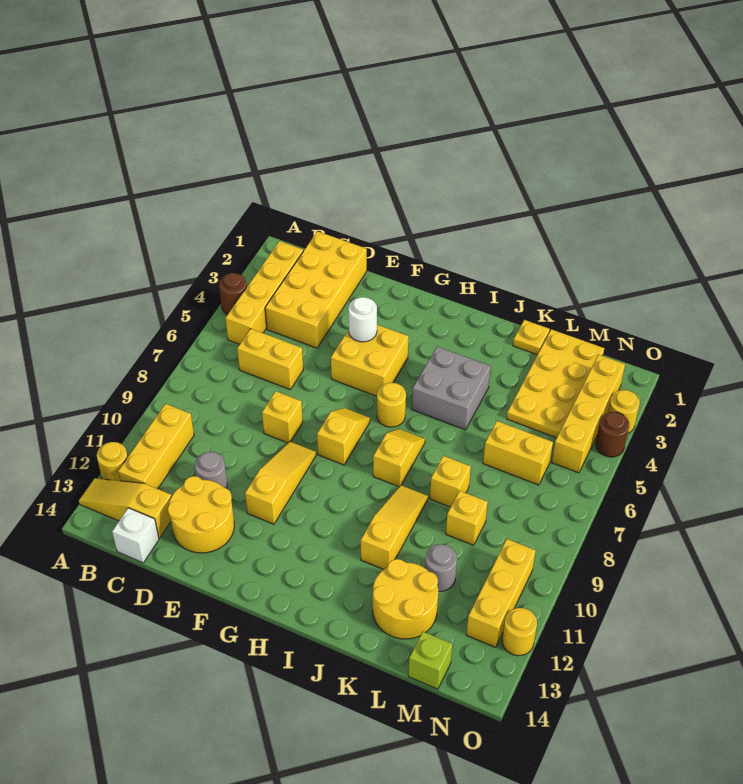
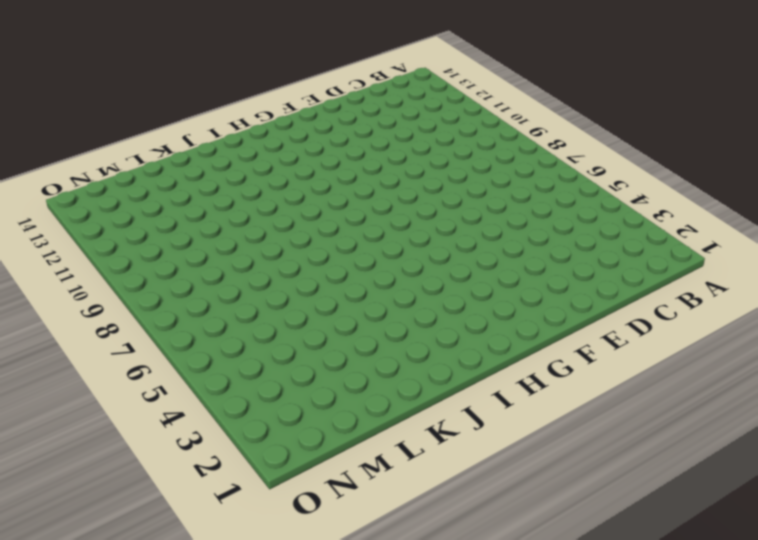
none -> brown 1x1 round brick [219,273,247,315]
none -> yellow 1x1 round brick [97,442,128,481]
none -> yellow 1x3 slope [79,478,172,538]
none -> yellow 1x4 brick [225,241,303,344]

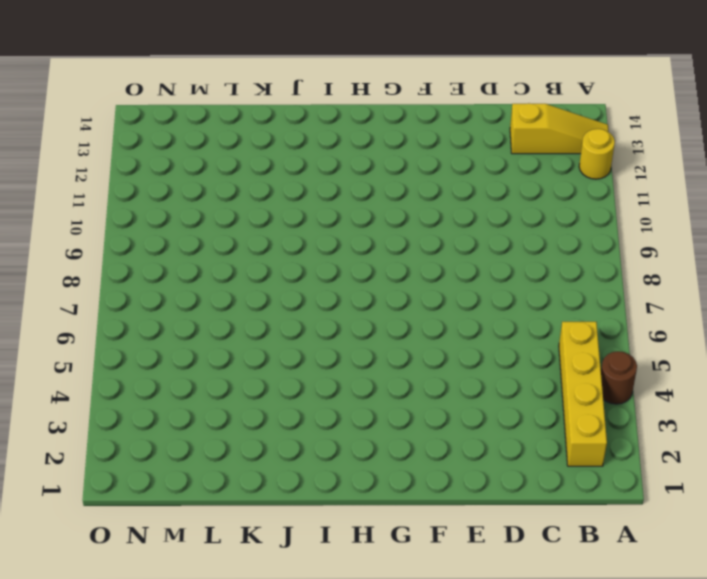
none -> yellow 1x3 brick [118,404,194,489]
none -> yellow 2x4 brick [265,231,367,348]
none -> yellow 1x2 brick [237,329,303,389]
none -> white 1x1 brick [112,508,159,563]

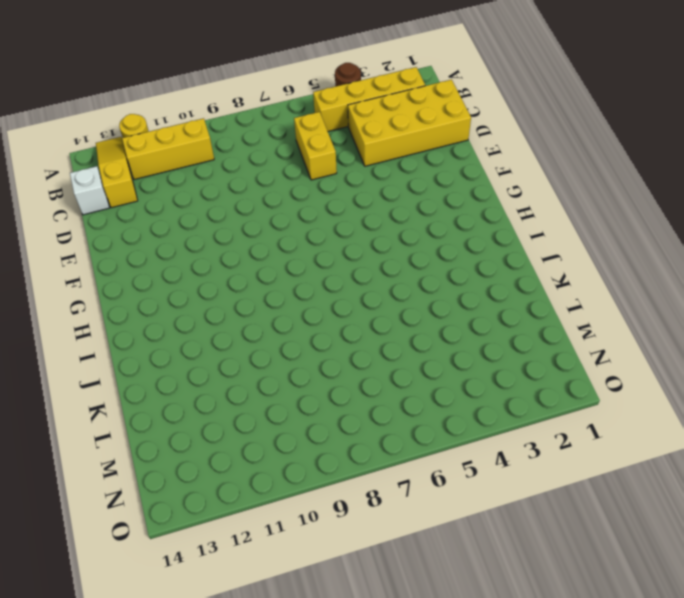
none -> grey 1x1 round brick [195,452,227,488]
none -> yellow 2x2 round brick [168,476,234,553]
none -> yellow 1x1 brick [262,391,303,443]
none -> yellow 2x2 brick [331,325,408,396]

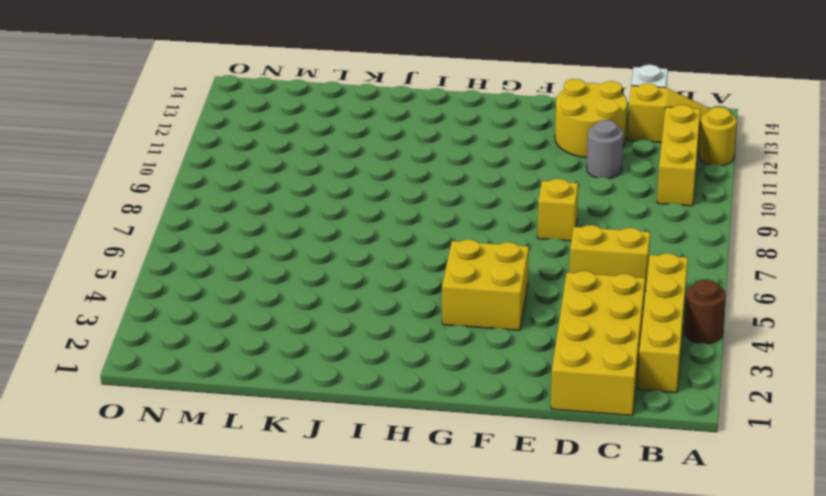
none -> yellow 1x3 slope [245,442,316,524]
none -> yellow 1x2 slope [317,408,370,465]
none -> yellow 1x1 round brick [377,383,406,427]
none -> grey 2x2 brick [412,347,491,430]

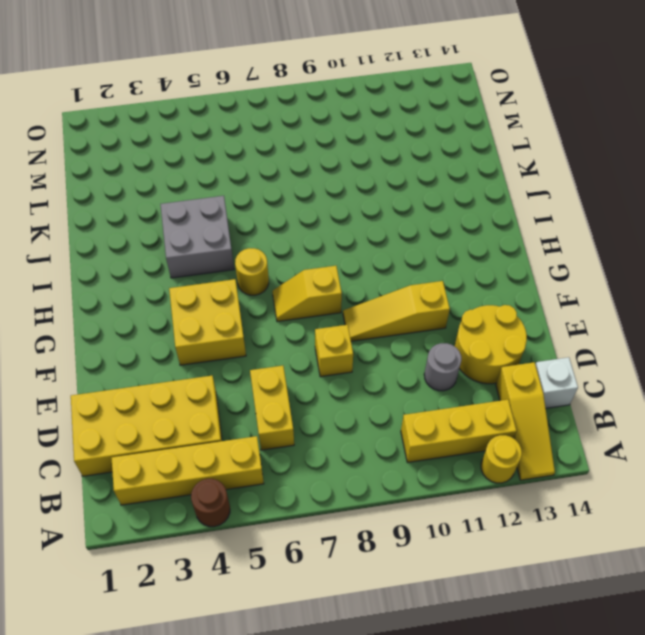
none -> yellow 1x2 slope [373,429,425,487]
none -> yellow 1x3 slope [361,485,428,569]
none -> yellow 1x1 plate [513,320,550,355]
none -> yellow 1x1 brick [430,456,471,507]

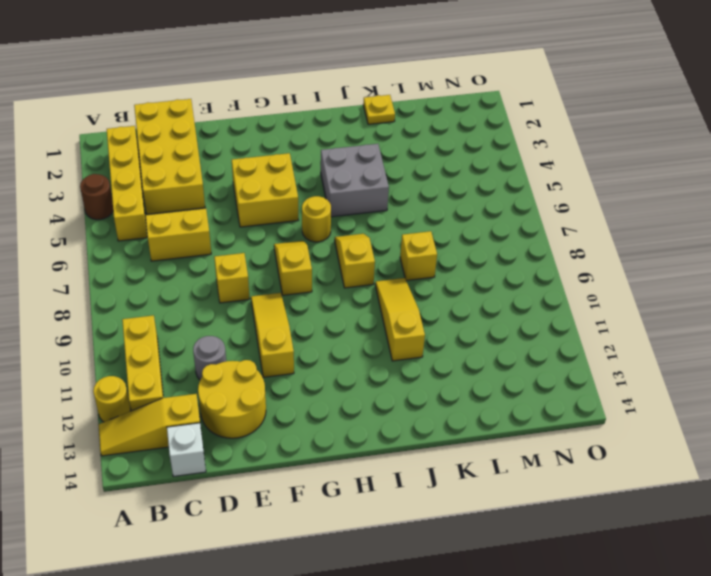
none -> yellow 2x2 round brick [373,559,438,639]
none -> yellow 2x4 plate [507,329,604,438]
none -> yellow 1x2 brick [483,421,553,485]
none -> yellow 1x1 brick [446,491,488,545]

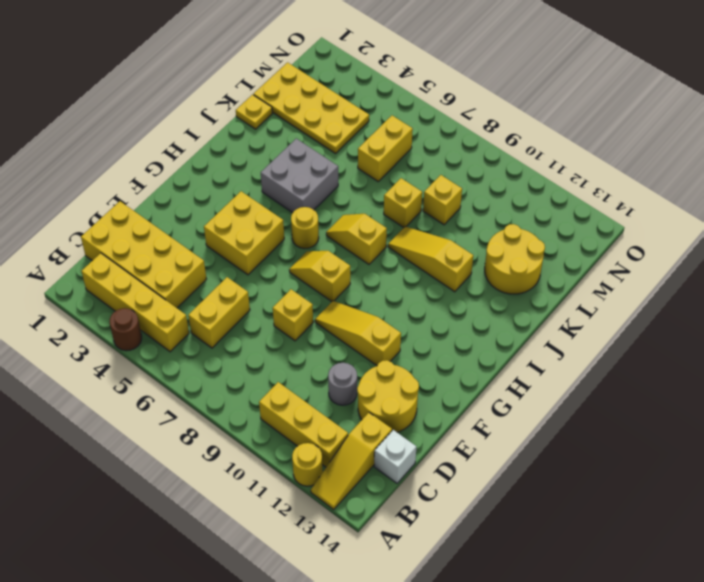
none -> grey 1x1 round brick [425,544,457,591]
none -> lime 1x1 brick [408,632,453,689]
none -> yellow 1x4 brick [552,355,625,473]
none -> yellow 1x3 brick [466,539,536,647]

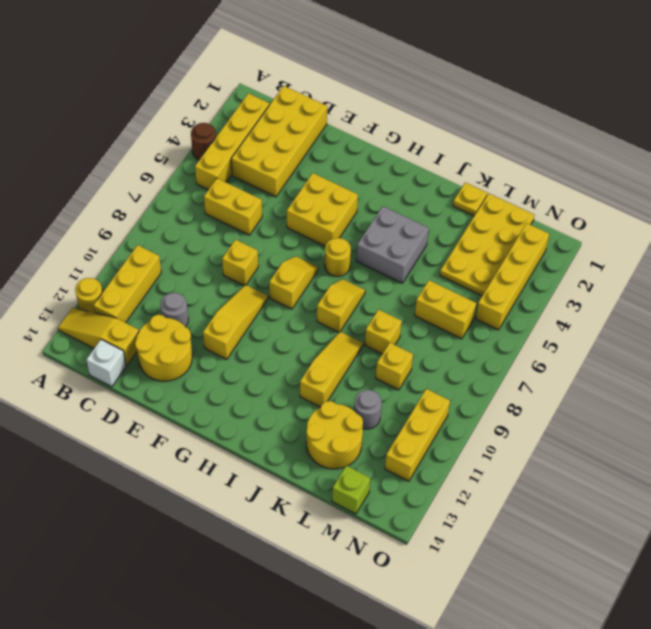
none -> yellow 1x1 round brick [608,390,640,433]
none -> brown 1x1 round brick [596,412,629,457]
none -> yellow 1x1 round brick [502,608,537,656]
none -> white 1x1 round brick [348,297,377,342]

